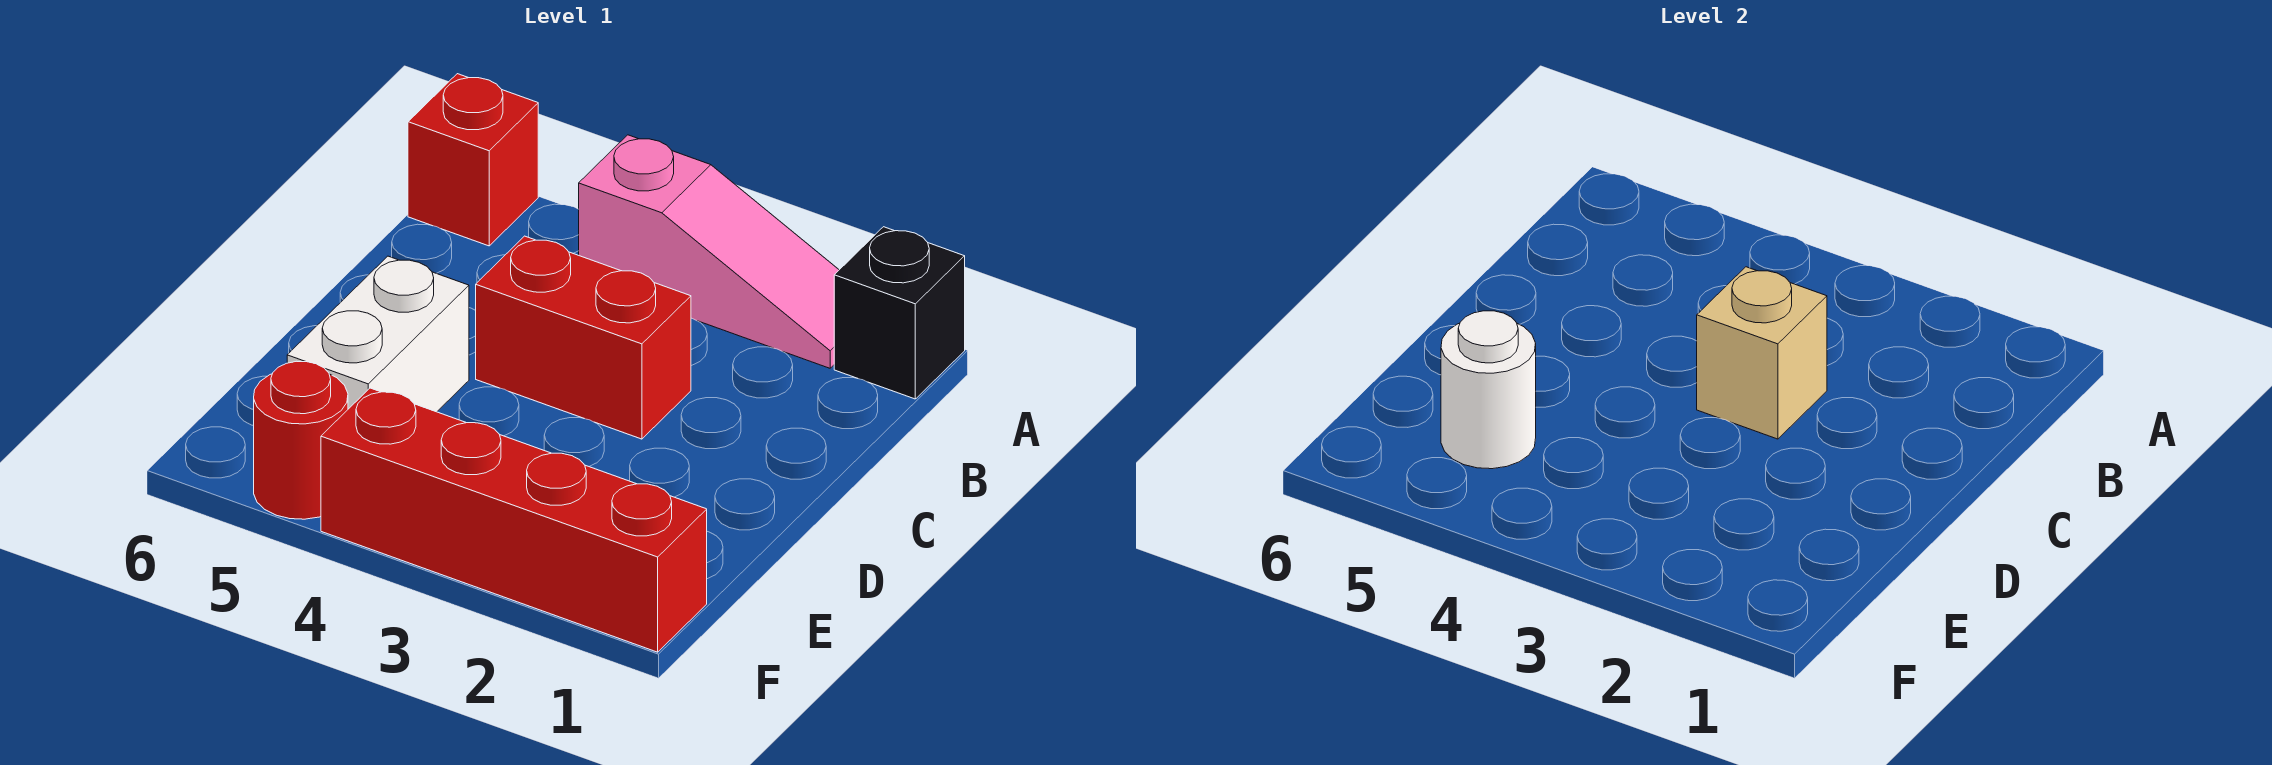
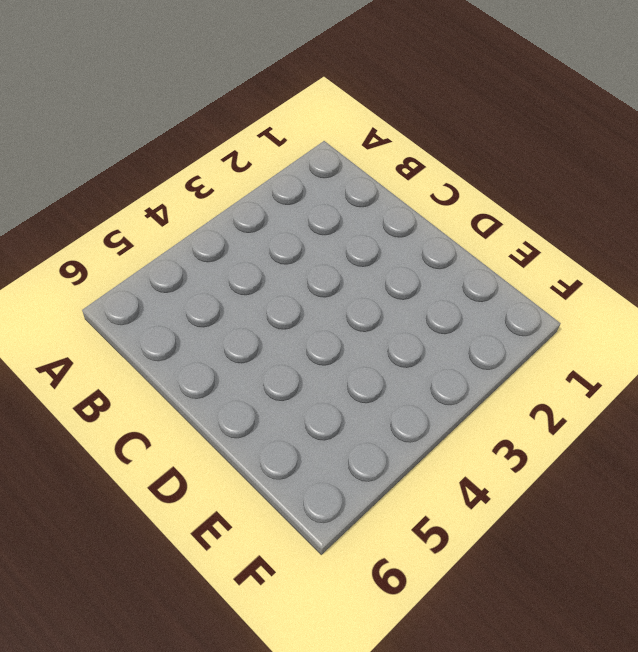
none -> black 1x1 brick [834,227,965,399]
none -> pink 1x3 slope [579,135,839,368]

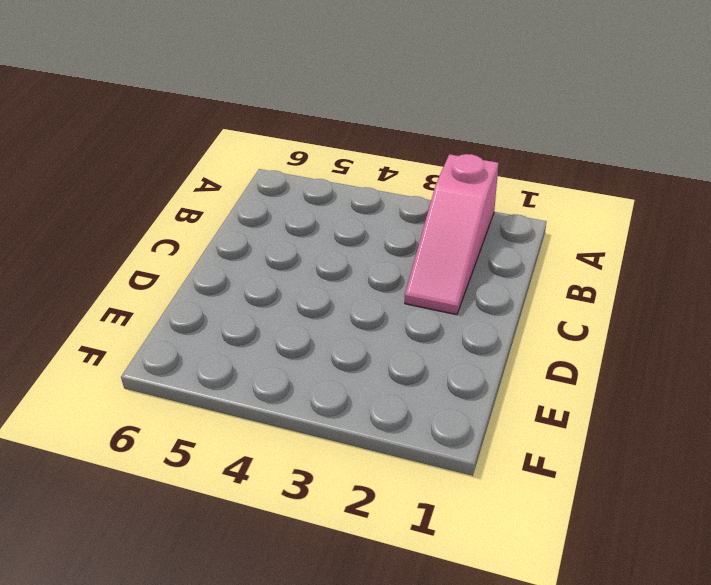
pink 1x3 slope [405,154,499,315] -> pink 1x3 slope turned to [579,135,839,368]
none -> black 1x1 brick [834,227,965,399]
none -> red 1x1 brick [408,74,538,246]

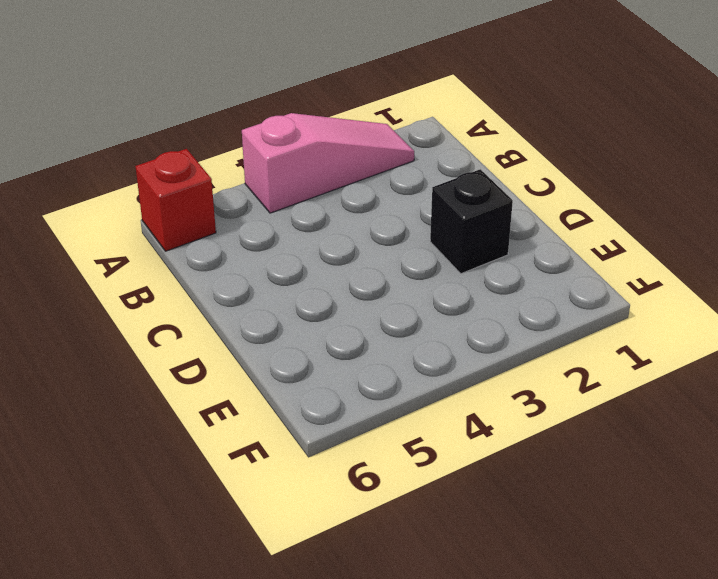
black 1x1 brick [430,169,513,274] -> black 1x1 brick moved to [834,227,965,399]
none -> red 1x2 brick [476,236,691,439]
none -> white 1x2 brick [287,256,469,412]

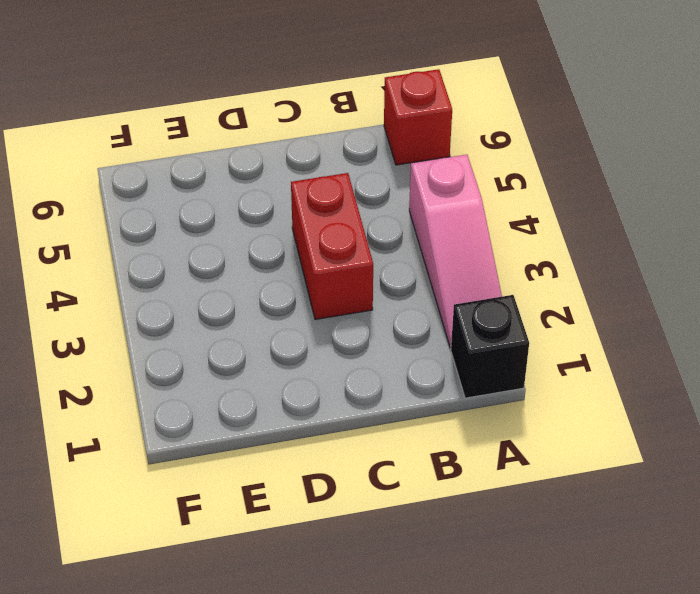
none -> white 1x2 brick [287,256,469,412]
none -> red 1x4 brick [321,388,707,652]

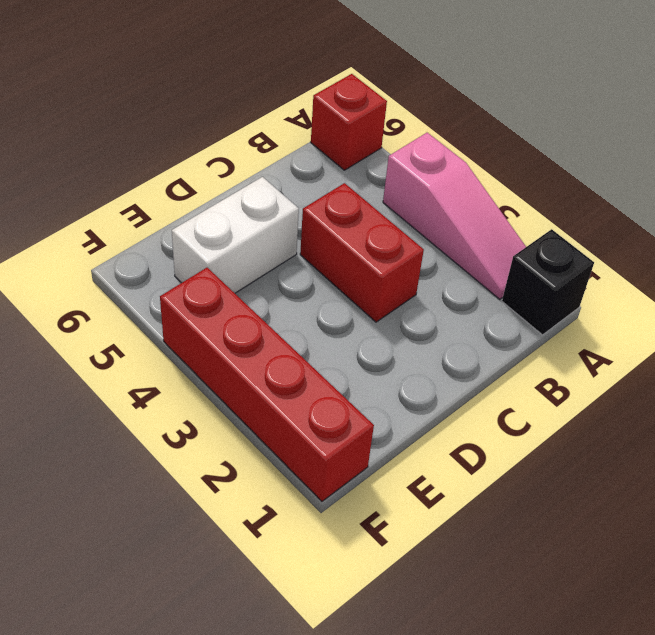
none -> red 1x1 round brick [254,361,348,519]
none -> tan 1x1 brick [1697,267,1827,439]

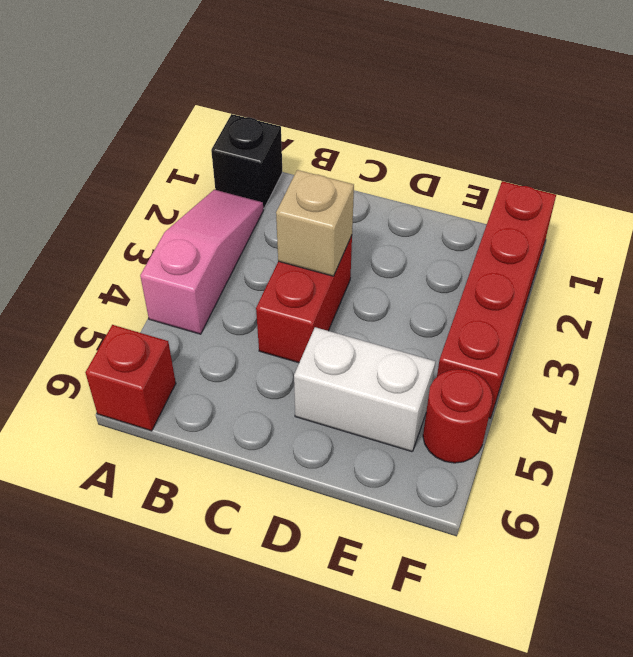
none -> white 1x1 round brick [1441,311,1536,469]

